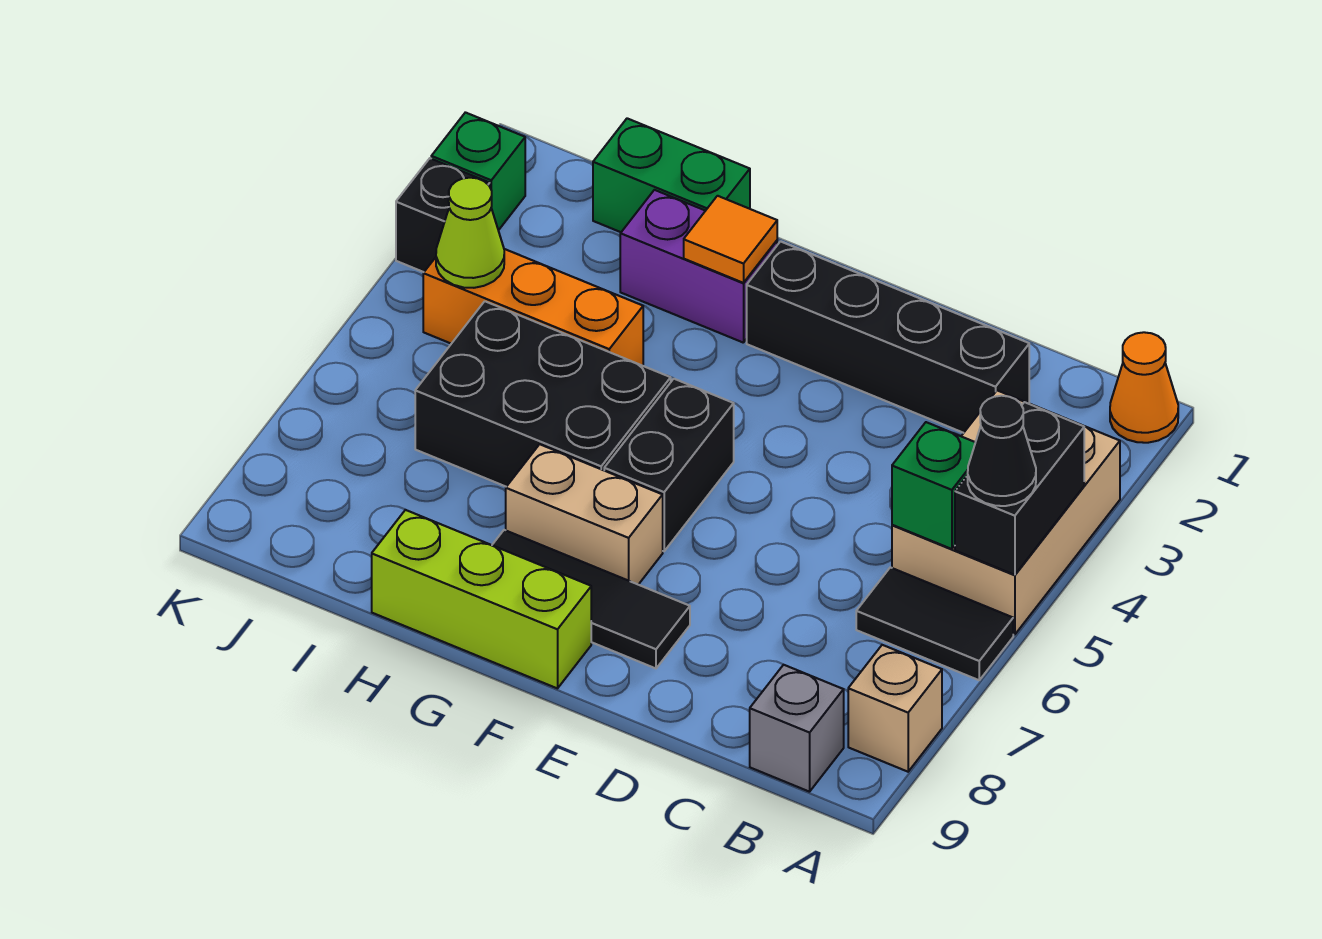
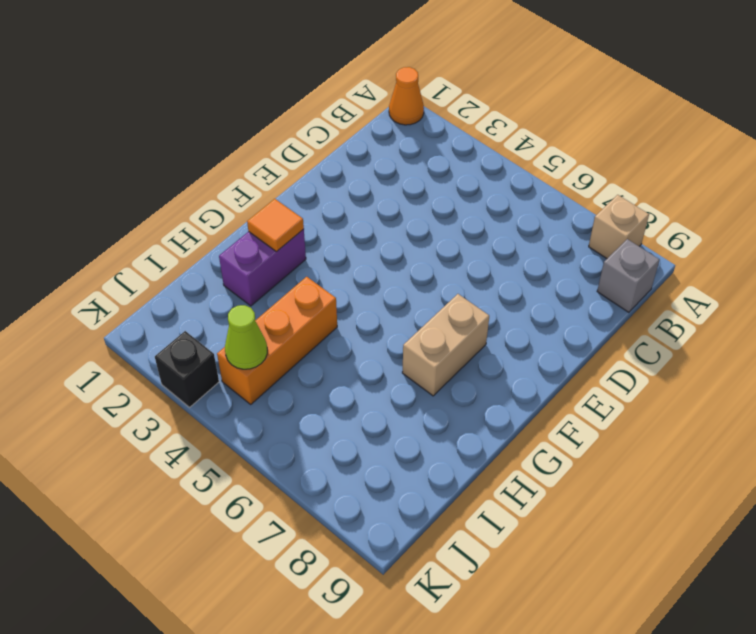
none -> tan 2x3 brick [892,391,1120,635]
none -> black 1x2 tile [856,567,1013,680]
none -> black 1x4 brick [747,241,1029,433]

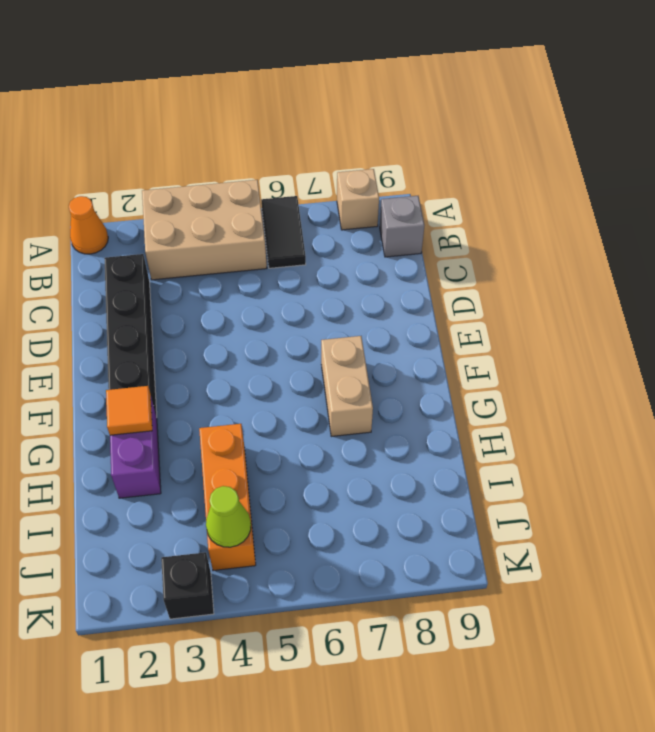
none -> black 1x3 tile [492,530,690,668]
none -> black 1x2 brick [604,379,734,551]
none -> lime 1x3 brick [372,510,591,688]

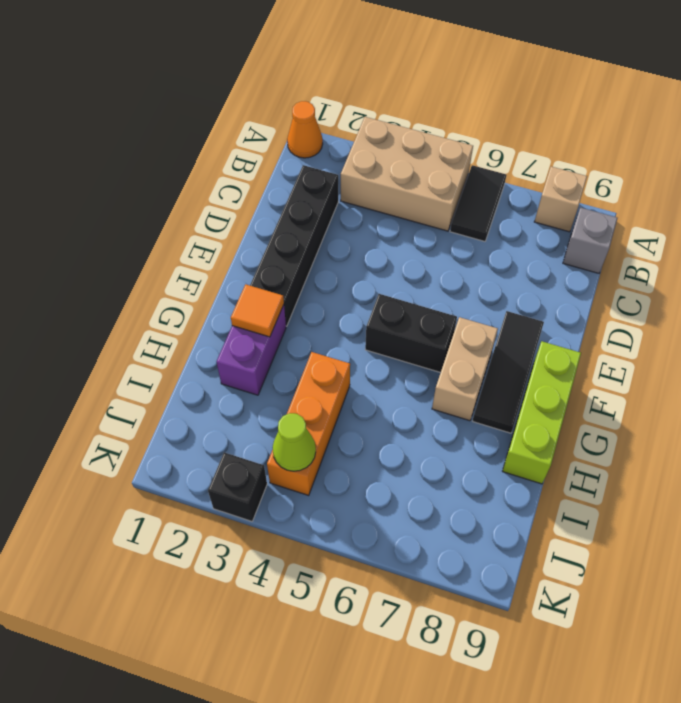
none -> black 2x3 brick [415,301,671,487]
none -> green 1x2 brick [593,118,750,232]
none -> green 1x1 brick [431,112,525,230]

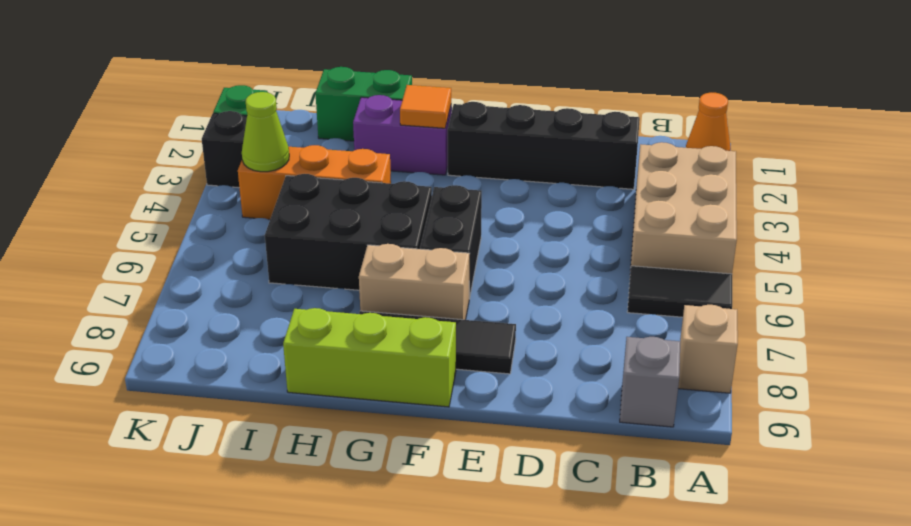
none -> black 1x2 brick [955,402,1084,575]
none -> green 1x1 brick [892,422,975,549]
none -> black 1x1 cone [968,396,1036,506]

